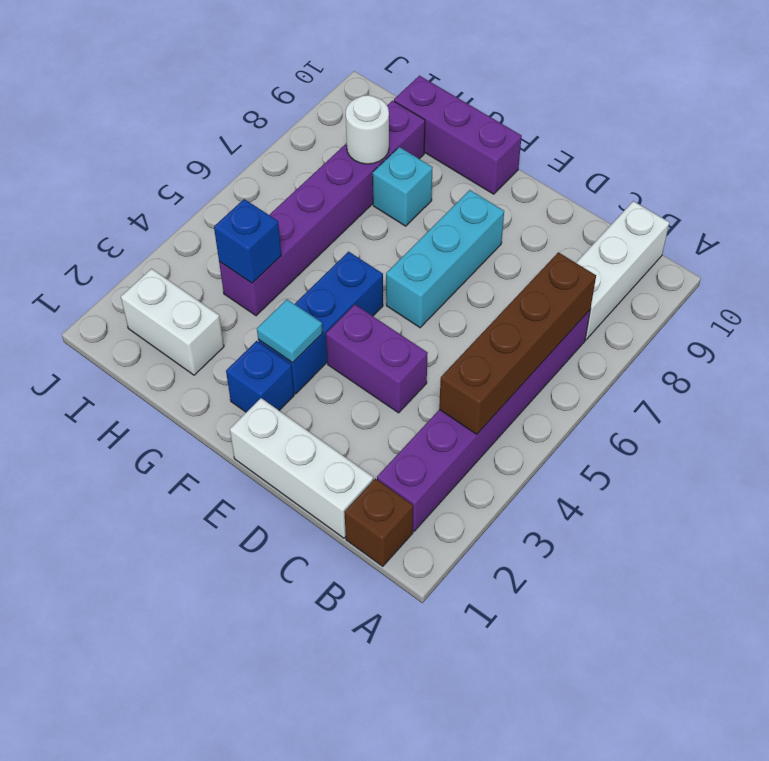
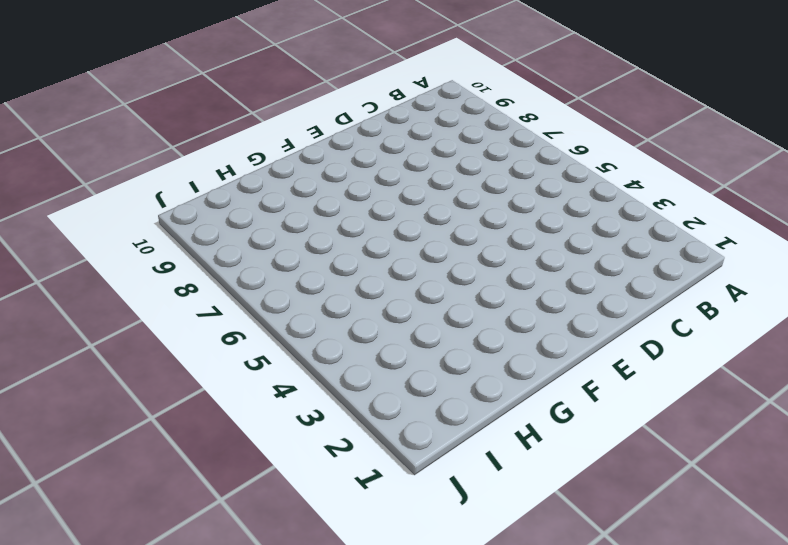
none -> brown 1x1 brick [344,479,413,566]
none -> purple 1x6 brick [377,310,590,531]
none -> white 1x3 brick [576,201,669,340]

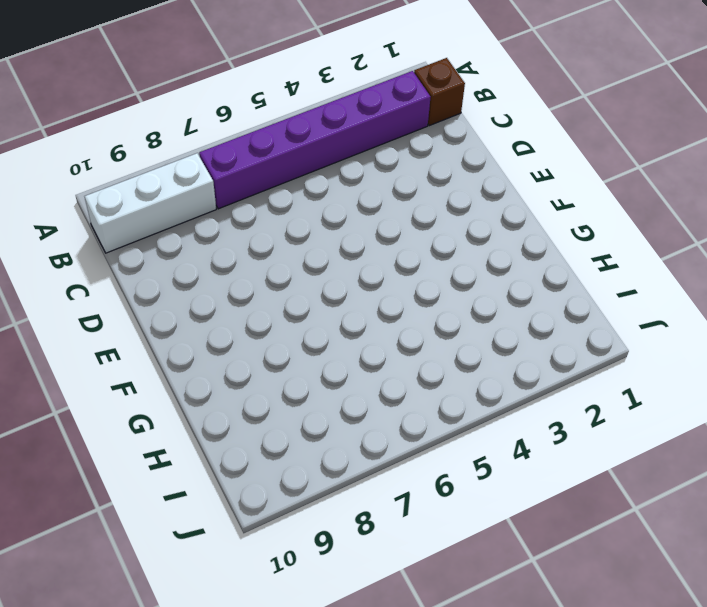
none -> white 1x3 brick [230,398,373,538]
none -> purple 1x2 brick [326,305,428,413]
none -> cyan 1x3 brick [386,190,504,328]

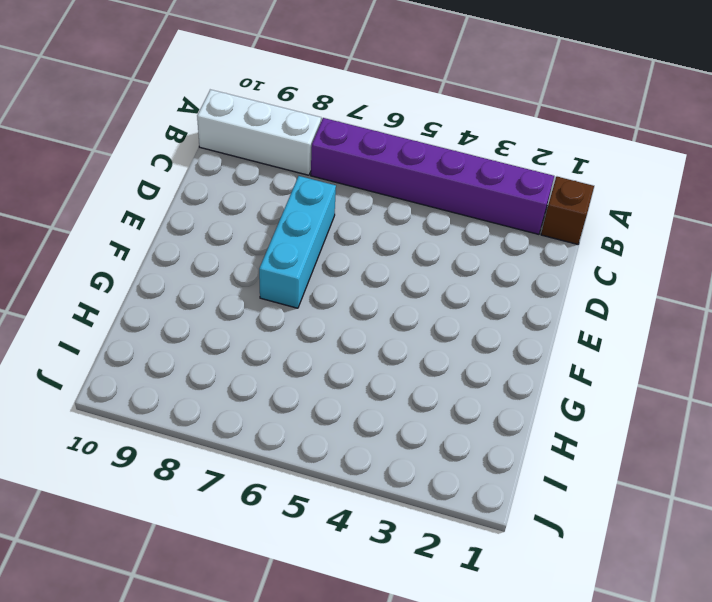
cyan 1x3 brick [259,176,336,308] -> cyan 1x3 brick turned to [386,190,504,328]
none -> white 1x3 brick [230,398,373,538]
none -> purple 1x2 brick [326,305,428,413]
none -> blue 1x1 brick [226,341,294,412]

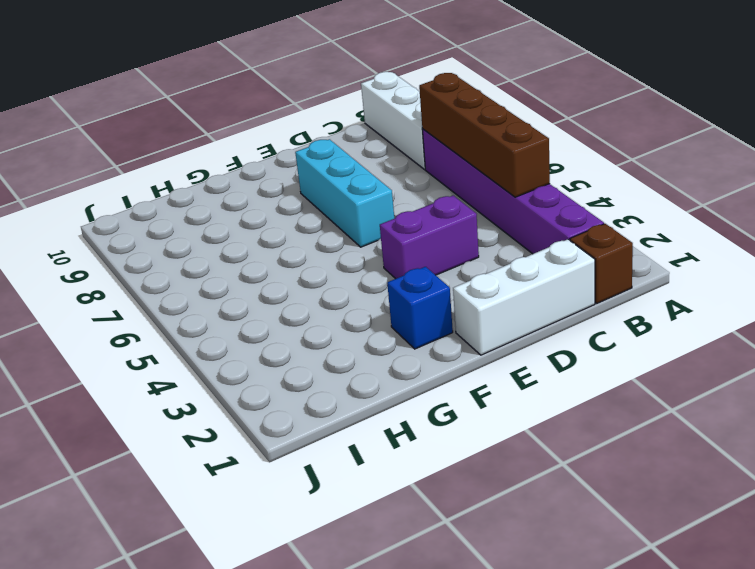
none -> blue 1x3 brick [258,252,383,394]
none -> purple 1x3 brick [394,76,522,194]
none -> cyan 1x1 brick [373,147,433,226]

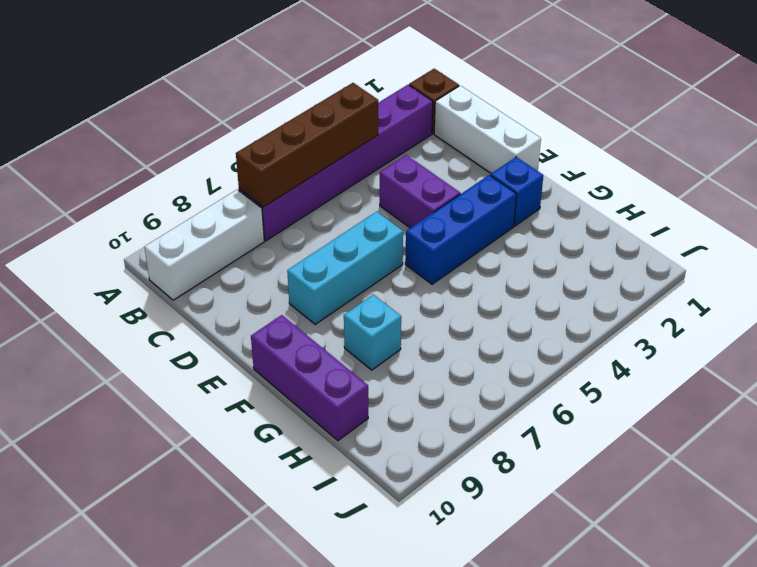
none -> white 1x2 brick [121,269,224,375]
none -> purple 1x6 brick [219,101,425,316]
none -> cyan 1x1 tile [257,299,322,363]

